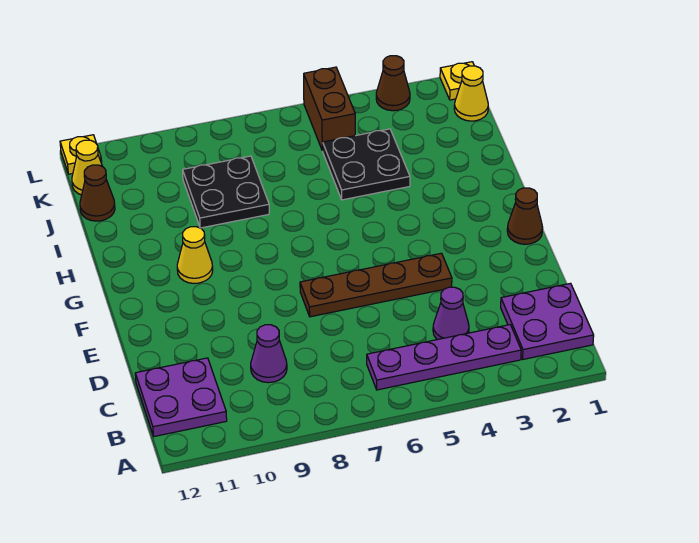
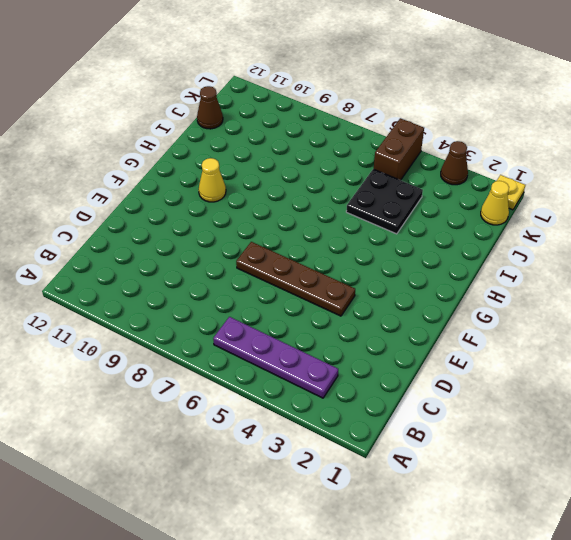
none -> purple 2x2 plate [501,283,594,359]
none -> purple 2x2 plate [135,358,227,436]
none -> purple 1x1 cone [433,287,469,340]

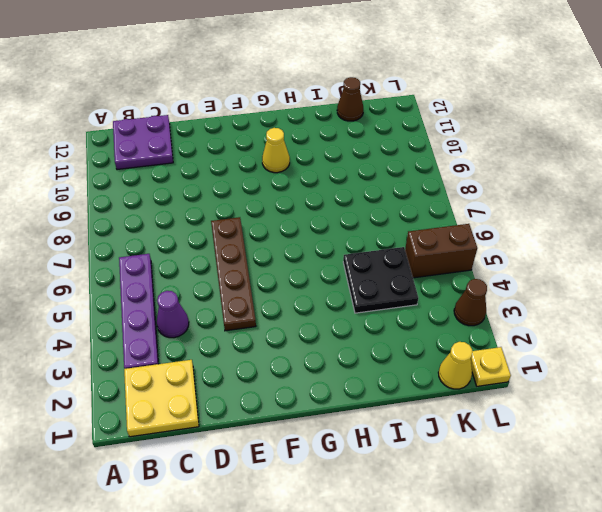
yellow 2x2 plate [124,360,199,437] -> purple 2x2 plate [501,283,594,359]
none -> purple 1x1 cone [251,325,287,383]
none -> brown 1x1 cone [507,188,543,244]
none -> black 2x2 plate [183,156,269,228]

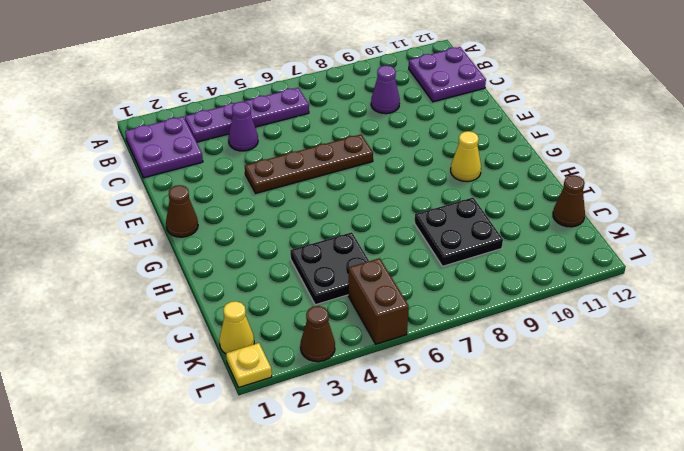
none -> yellow 1x1 cone [72,140,102,195]
none -> yellow 1x1 plate [60,135,102,174]

